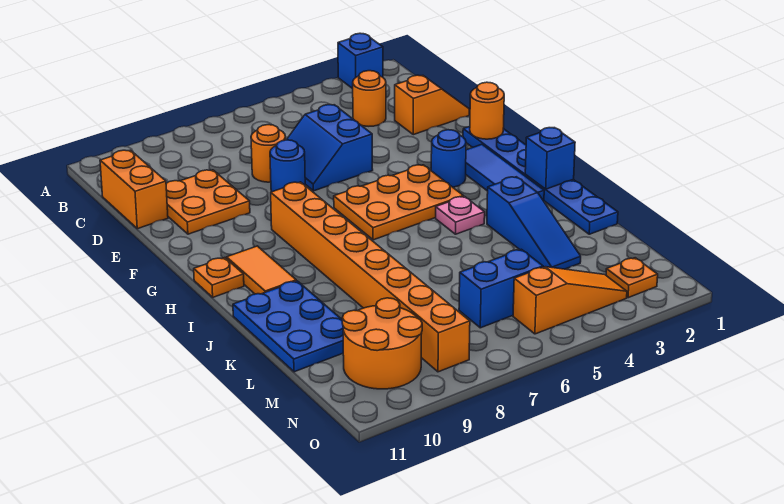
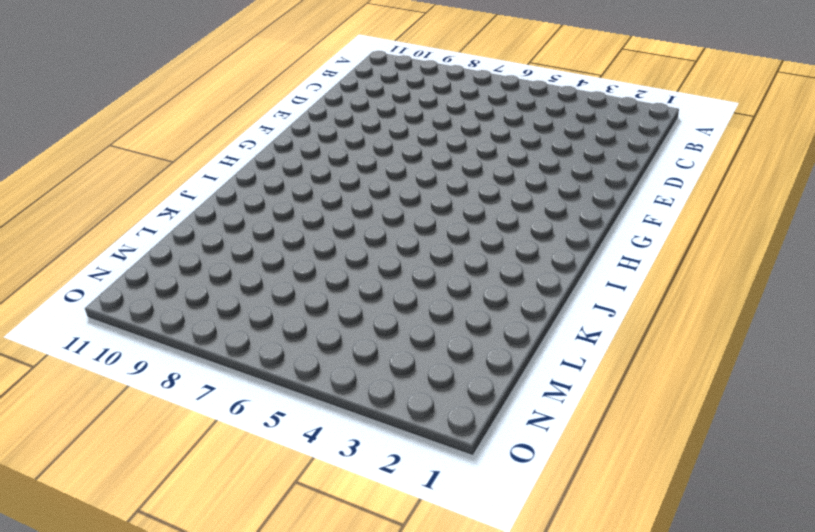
none -> blue 1x1 brick [338,33,383,89]
none -> orange 1x1 round brick [353,71,386,126]
none -> orange 1x2 brick [100,150,168,229]

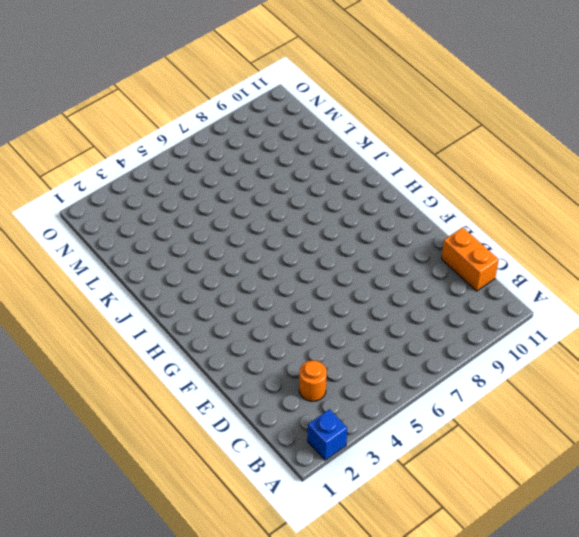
none -> orange 1x2 slope [395,75,469,135]
none -> blue 2x2 slope [287,105,373,191]
none -> orange 1x1 round brick [251,125,285,182]

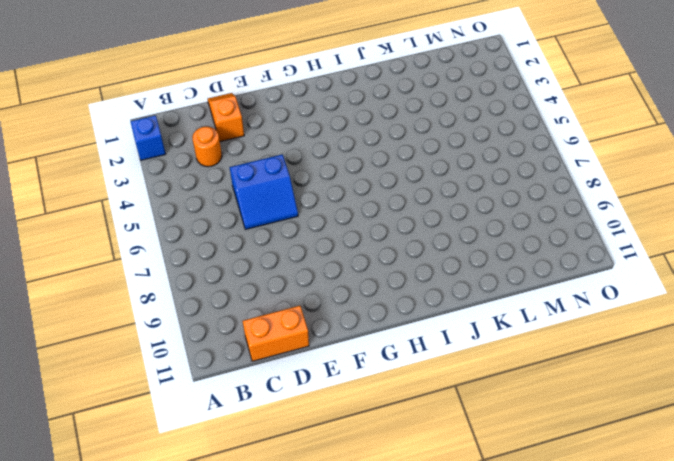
none -> orange 1x1 round brick [251,125,285,182]
none -> orange 2x2 plate [166,170,250,234]
none -> blue 1x1 round brick [270,140,305,192]

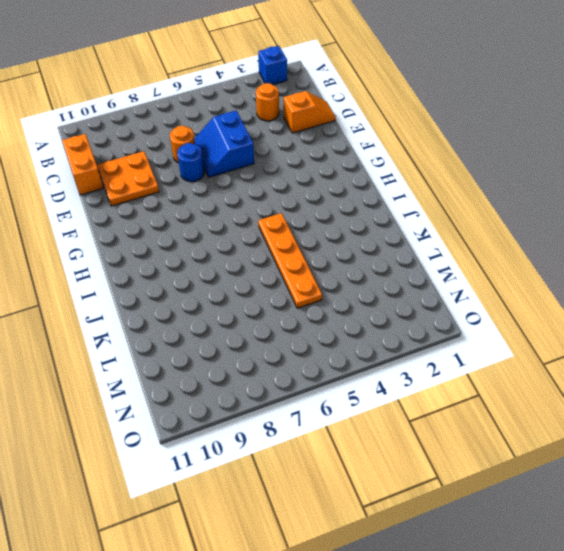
orange 1x4 plate [258,213,322,308] -> none
none -> blue 1x6 plate [463,127,618,234]
none -> blue 1x3 tile [466,144,544,201]
none -> blue 1x1 round brick [431,130,466,187]

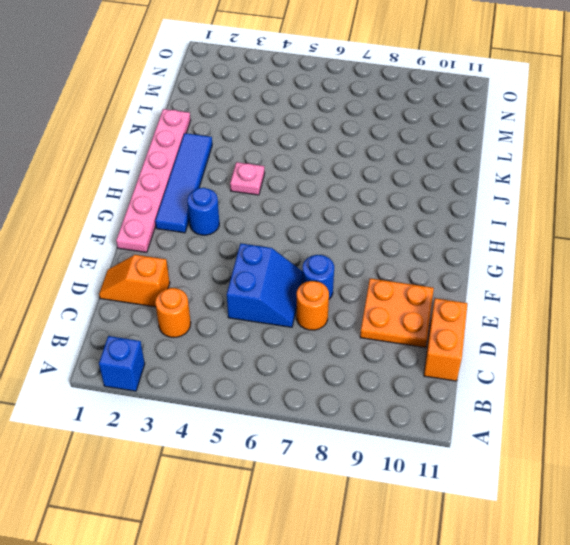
pink 1x6 plate [116,109,191,252] -> blue 1x6 plate [463,127,618,234]
blue 1x4 tile [155,133,212,233] -> blue 1x3 tile [466,144,544,201]
none -> orange 2x3 plate [334,165,463,240]
none -> orange 1x8 brick [271,182,470,372]
none -> orange 1x2 tile [226,246,296,294]

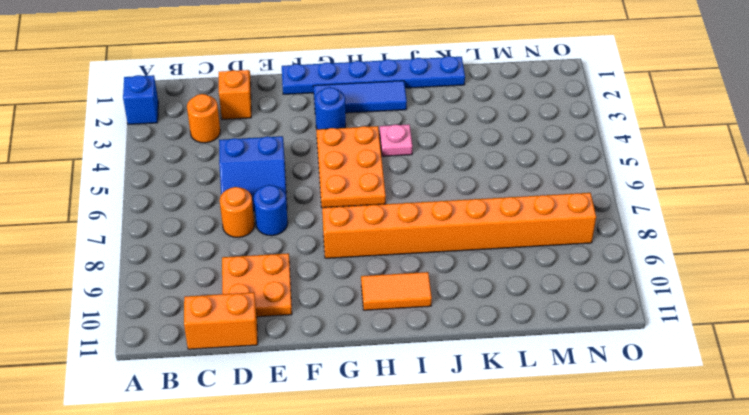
none -> orange 1x1 plate [194,258,244,297]
none -> blue 1x3 slope [487,177,581,269]
none -> blue 2x3 plate [233,281,343,372]

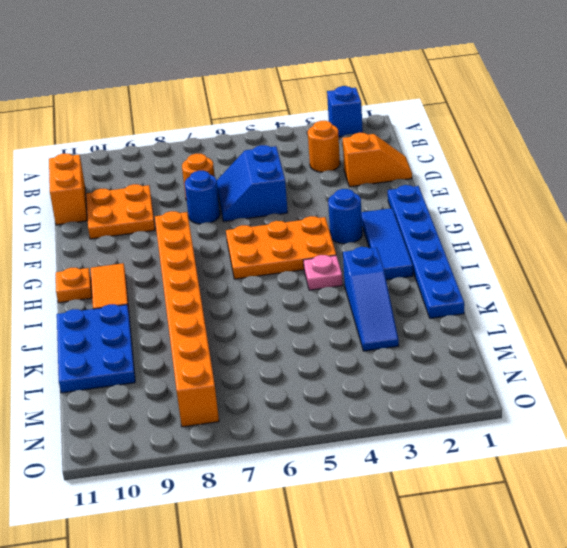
none -> blue 1x2 brick [459,249,543,328]
none -> orange 2x2 round brick [342,298,422,389]
none -> orange 1x1 plate [606,258,658,298]

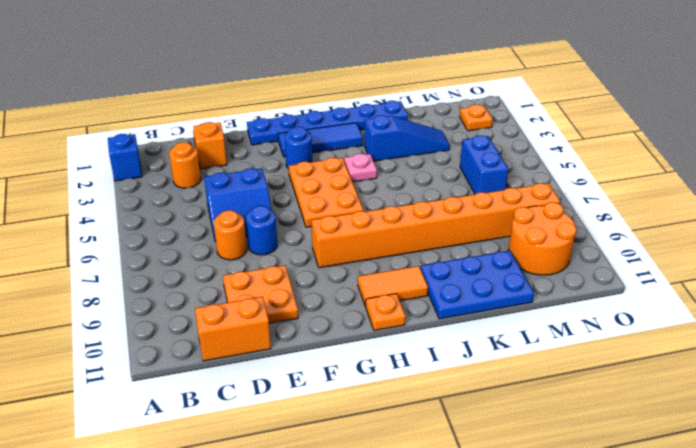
none -> orange 1x3 slope [513,267,627,334]
none -> orange 1x1 round brick [470,82,504,139]
none -> blue 1x1 brick [525,128,575,189]

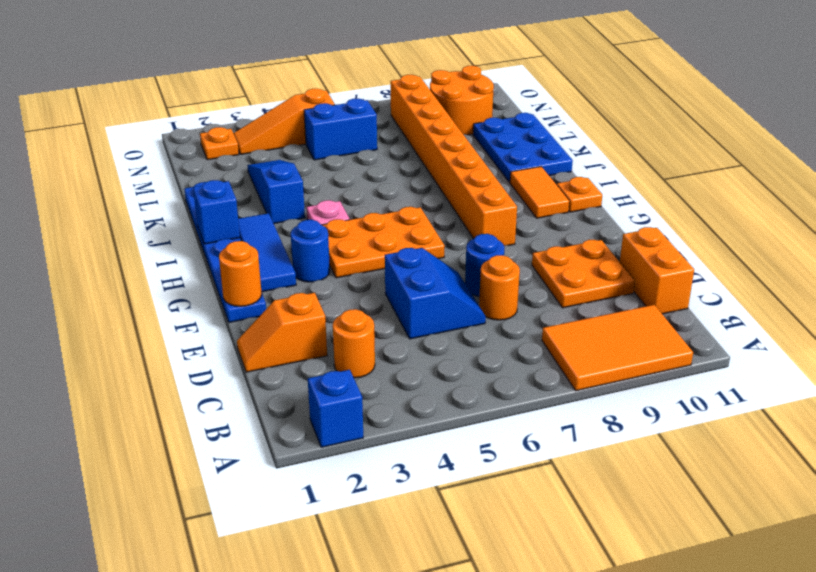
orange 2x3 tile [542,305,693,391] -> none

